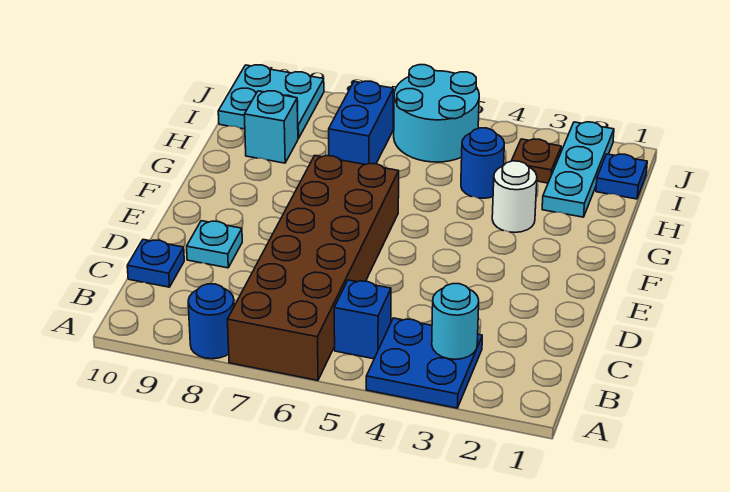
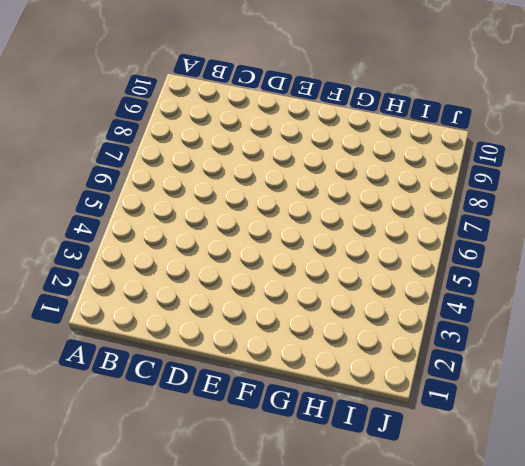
none -> blue 2x2 plate [366,318,482,408]
none -> brown 2x6 brick [227,156,399,380]
none -> blue 1x1 round brick [188,284,234,359]

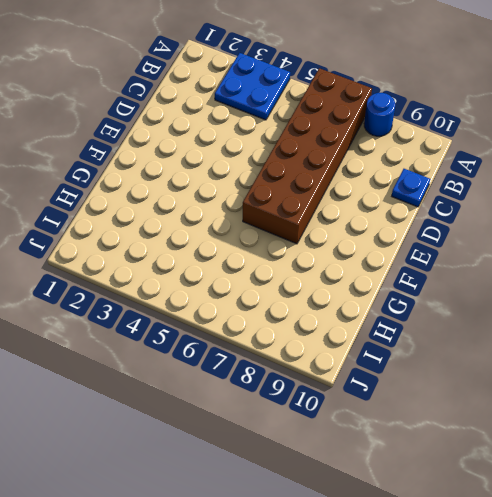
none -> blue 1x1 brick [334,280,391,359]
none -> cyan 1x1 plate [187,221,242,268]
none -> white 1x1 round brick [492,161,537,232]

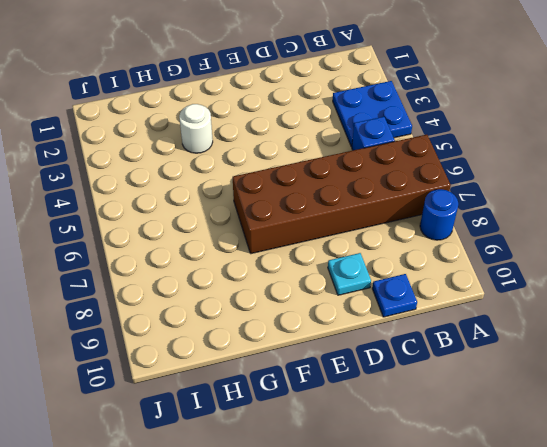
none -> cyan 1x3 plate [542,122,614,217]
none -> blue 1x1 round brick [461,128,504,198]
none -> blue 1x2 brick [329,81,393,165]

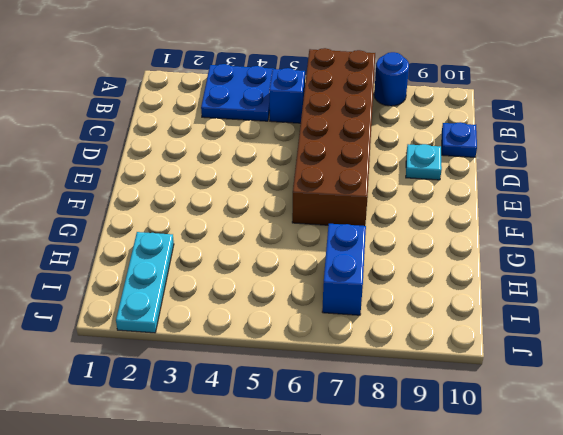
none -> white 1x1 round brick [492,161,537,232]
none -> blue 1x1 round brick [461,128,504,198]
none -> cyan 1x1 brick [244,91,298,163]

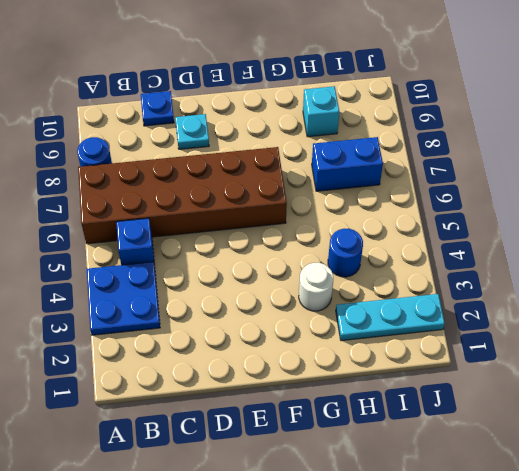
none -> blue 1x1 plate [596,154,647,199]
none -> brown 1x1 plate [512,139,561,183]
none -> cyan 2x2 round brick [394,65,479,162]

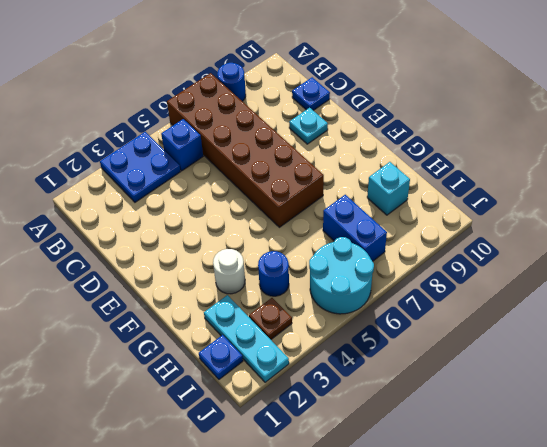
none -> cyan 2x2 plate [218,65,324,139]
none -> cyan 1x1 round brick [432,284,479,359]

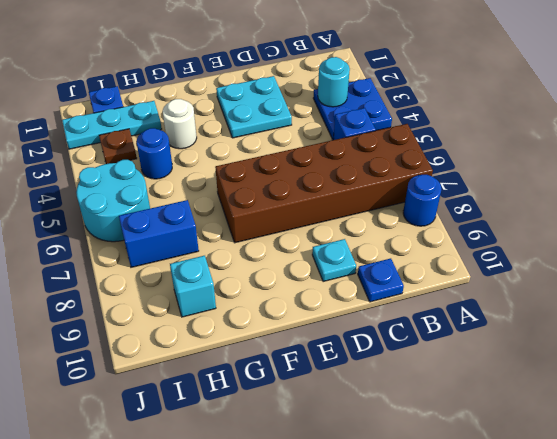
cyan 2x2 plate [216,76,292,138] -> cyan 2x2 plate moved to [218,65,324,139]

